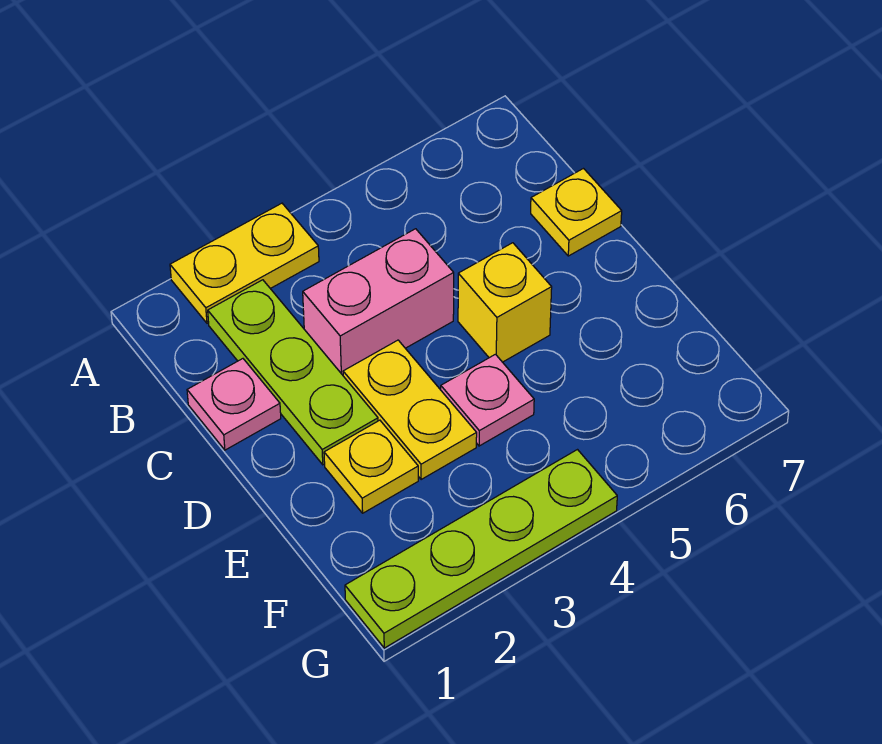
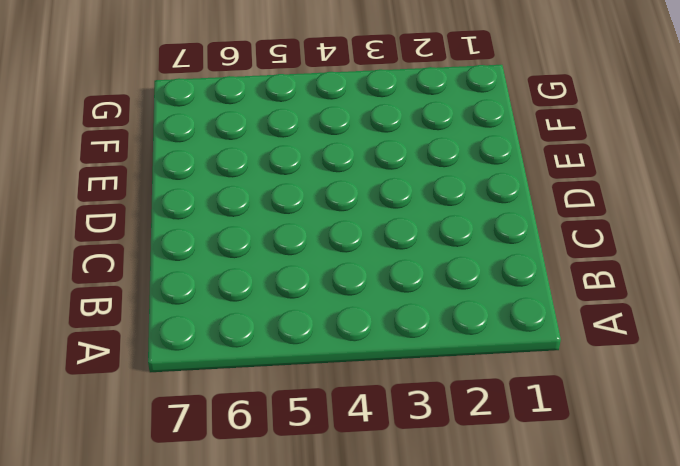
none -> yellow 1x2 plate [170,203,319,323]
none -> lime 1x3 plate [208,280,378,465]

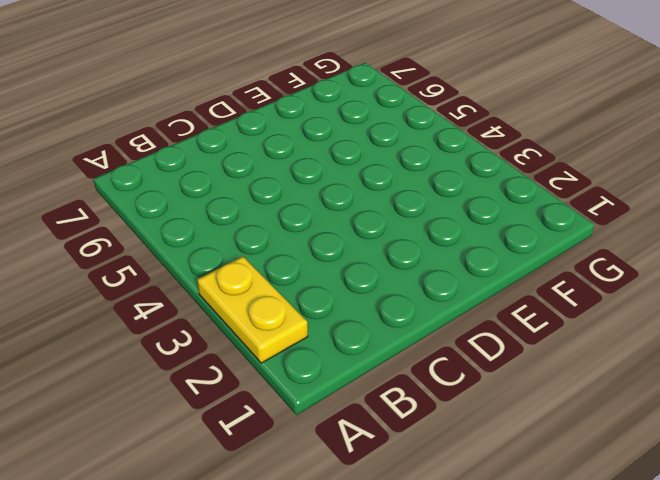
none -> lime 1x3 plate [208,280,378,465]
none -> pink 1x1 plate [187,359,281,450]

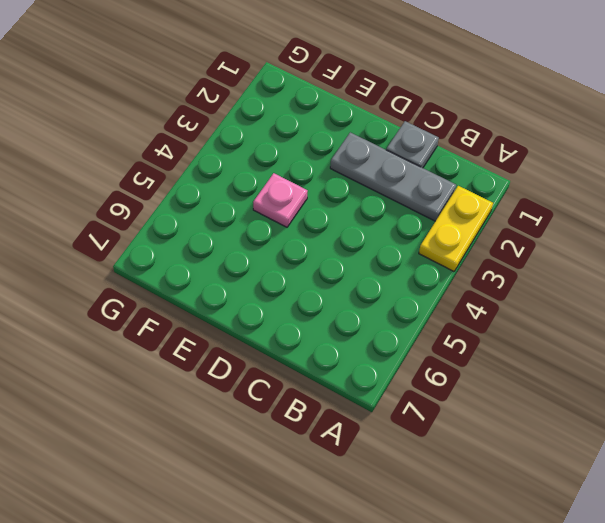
grey 1x3 plate [330,132,456,221] -> lime 1x3 plate [208,280,378,465]
grey 1x1 plate [386,121,439,168] -> pink 1x1 plate [187,359,281,450]
none -> pink 1x2 brick [303,229,454,375]
none -> yellow 1x1 plate [531,169,622,256]

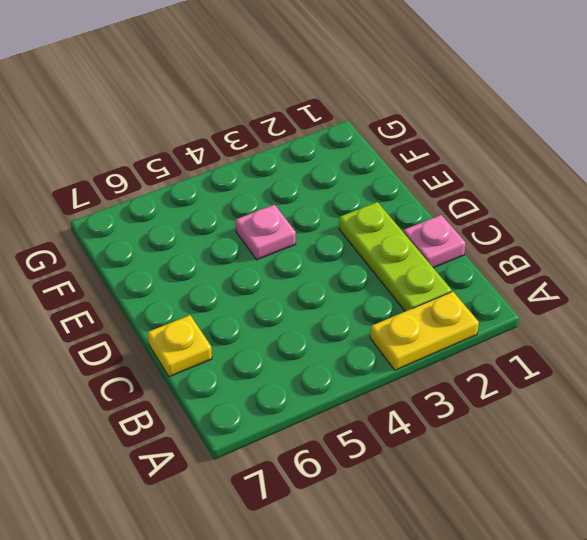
none -> pink 1x2 brick [303,229,454,375]
none -> yellow 1x2 plate [343,340,477,479]

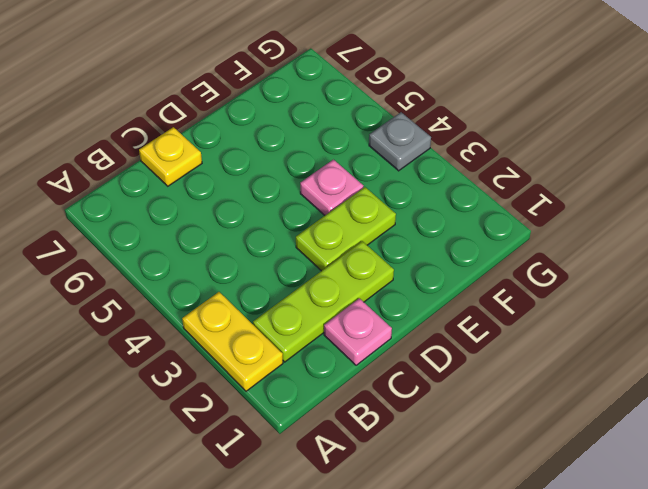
lime 1x2 plate [296,187,396,271] -> yellow 1x2 plate [343,340,477,479]
grey 1x1 plate [369,112,431,171] -> lime 1x4 plate [345,450,617,648]
none -> pink 1x2 brick [303,229,454,375]
none -> yellow 1x1 brick [458,243,552,362]

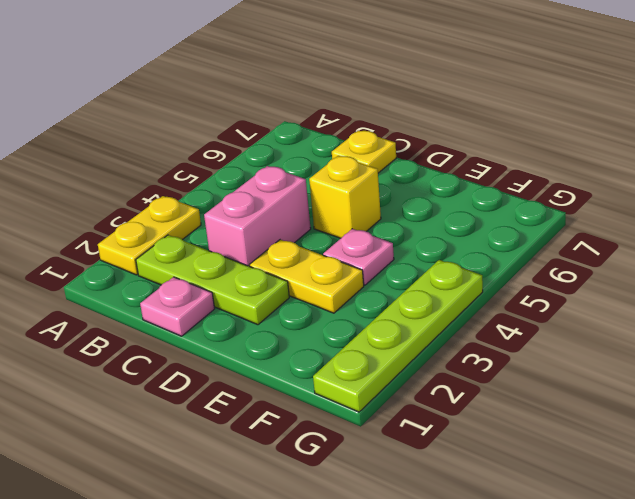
none -> yellow 1x1 plate [324,420,418,513]

